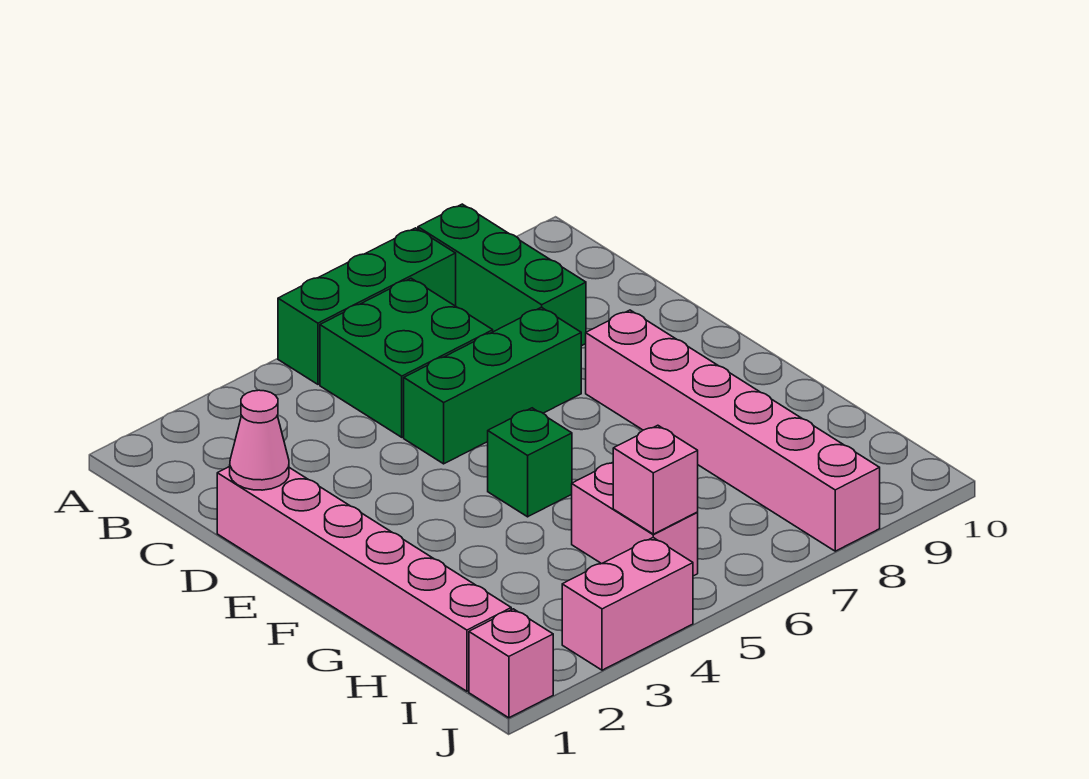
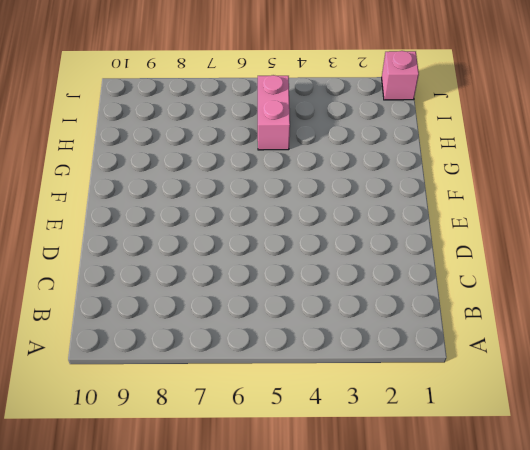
none -> green 1x3 brick [278,228,456,384]
none -> green 1x3 brick [418,204,586,346]
none -> green 2x2 brick [320,278,493,437]

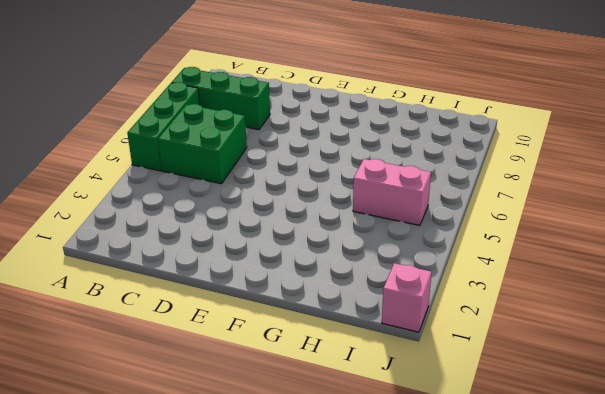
none -> pink 1x6 brick [217,466,511,691]
none -> green 1x3 brick [404,307,581,464]
none -> pink 1x6 brick [586,310,880,551]

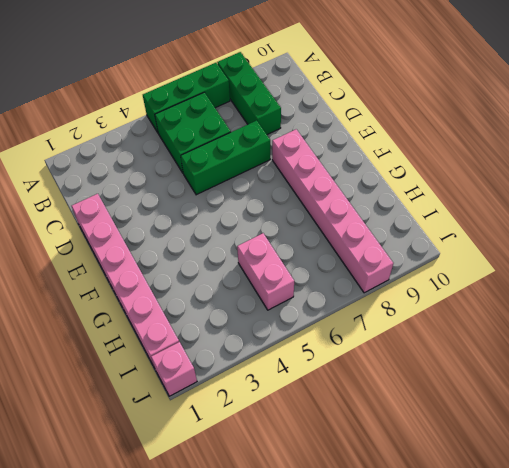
none -> green 1x1 brick [488,408,572,517]
none -> pink 1x2 brick [562,538,693,670]
none -> pink 1x1 cone [230,390,289,490]

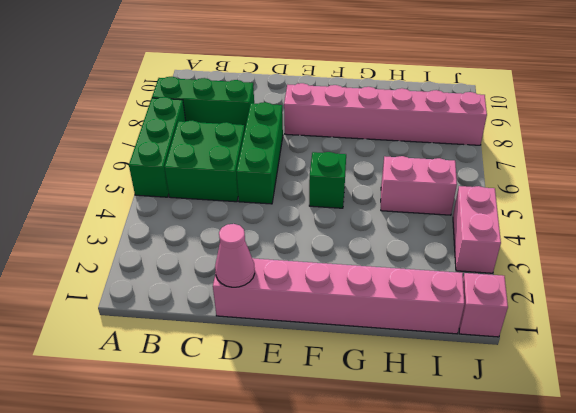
none -> pink 1x1 brick [613,425,698,534]

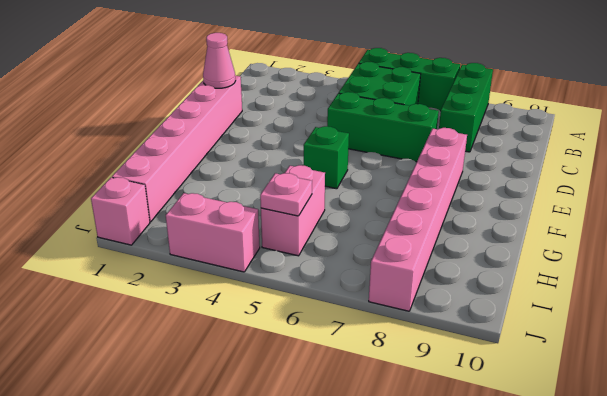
pink 1x1 plate [260,173,312,216] -> pink 1x1 brick [613,425,698,534]

